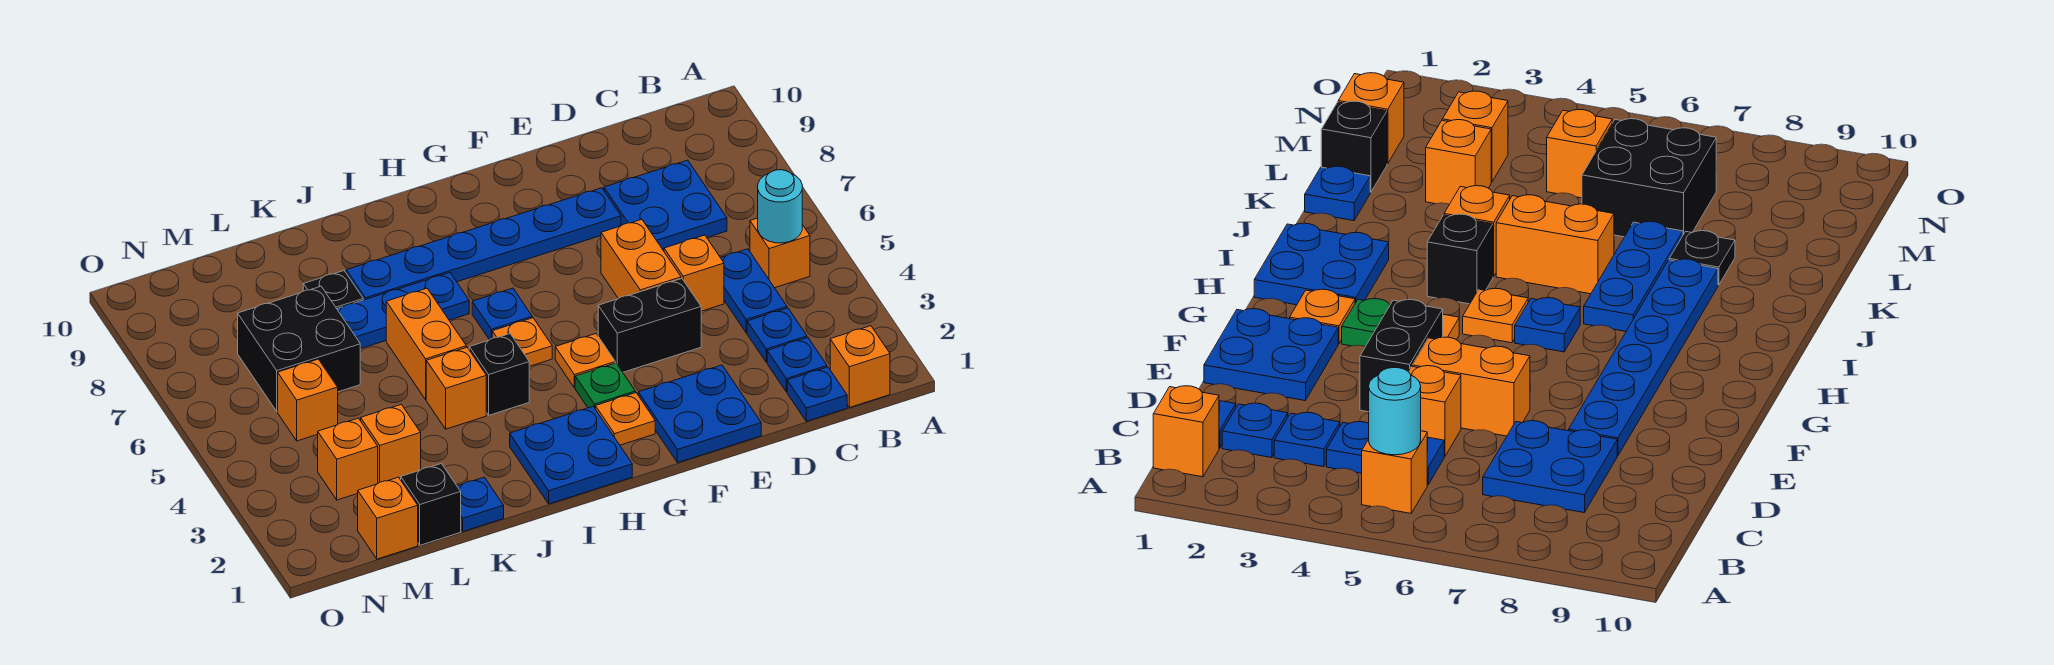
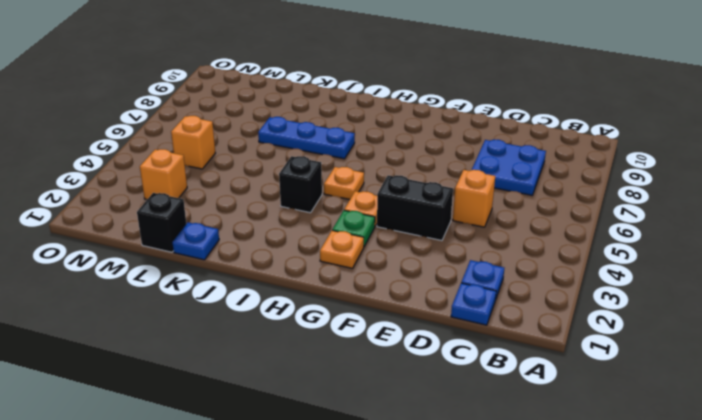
none -> orange 1x1 brick [830,326,890,408]
none -> orange 1x1 brick [750,218,810,288]
none -> blue 1x1 plate [747,308,807,362]
none -> blue 1x2 plate [721,249,787,333]

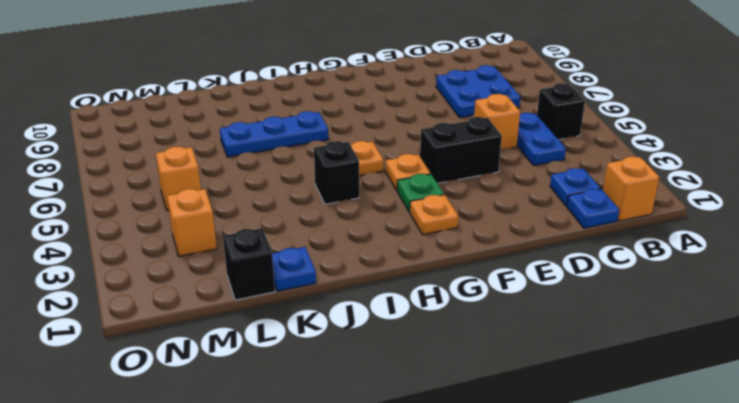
black 1x1 brick [537,83,585,140] -> orange 1x1 brick [750,218,810,288]
none -> blue 1x1 plate [747,308,807,362]
none -> blue 2x2 plate [638,365,761,463]
none -> orange 1x2 brick [601,219,681,299]
none -> blue 1x6 plate [346,188,621,300]

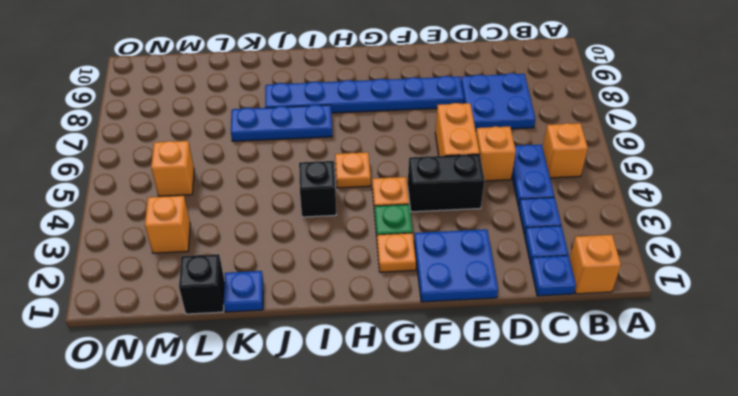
none -> blue 2x2 plate [510,407,632,504]
none -> blue 1x1 plate [472,288,532,340]
none -> orange 1x1 brick [426,347,486,429]
none -> orange 1x2 brick [386,288,466,399]

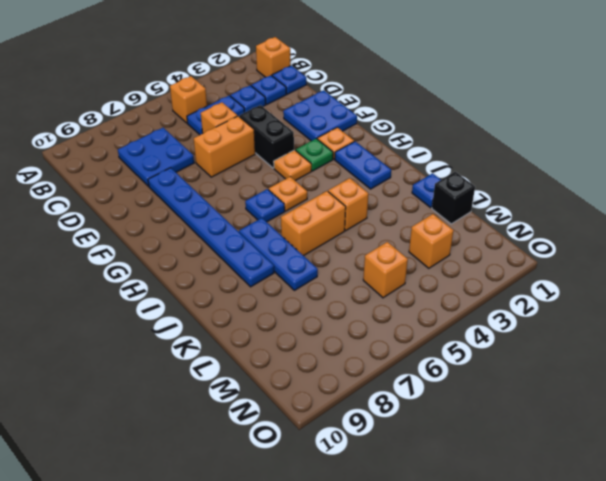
blue 1x2 plate [335,141,391,189] -> blue 2x2 plate [510,407,632,504]
none -> black 1x1 brick [469,334,529,415]
none -> black 1x1 plate [303,271,363,309]
none -> orange 1x1 brick [361,404,421,483]
none -> black 2x2 brick [238,286,360,411]

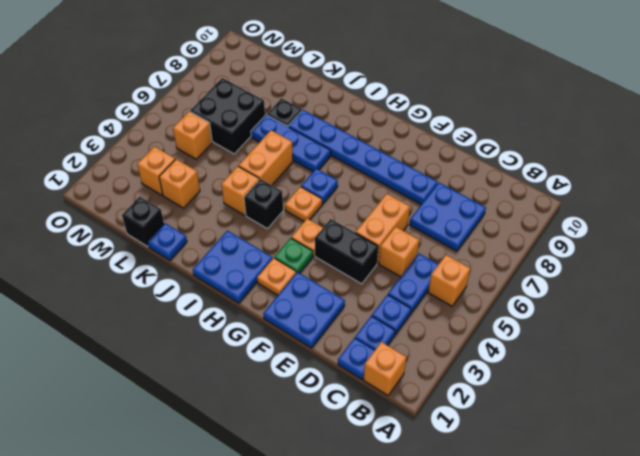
none -> orange 1x1 brick [358,477,418,559]
none -> cyan 1x1 round brick [758,170,802,243]

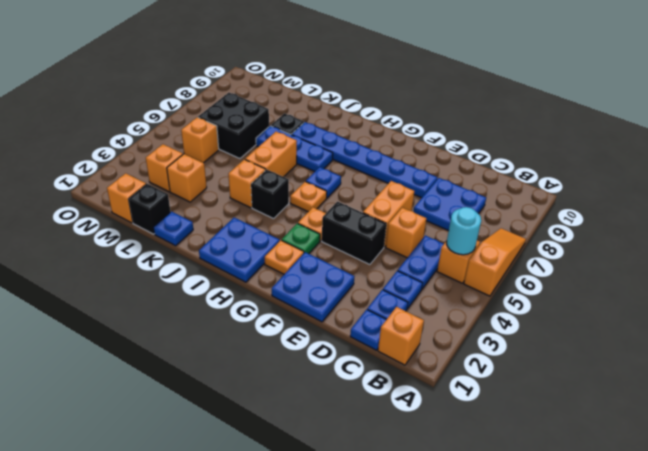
orange 1x3 slope [464,228,526,296] -> none

